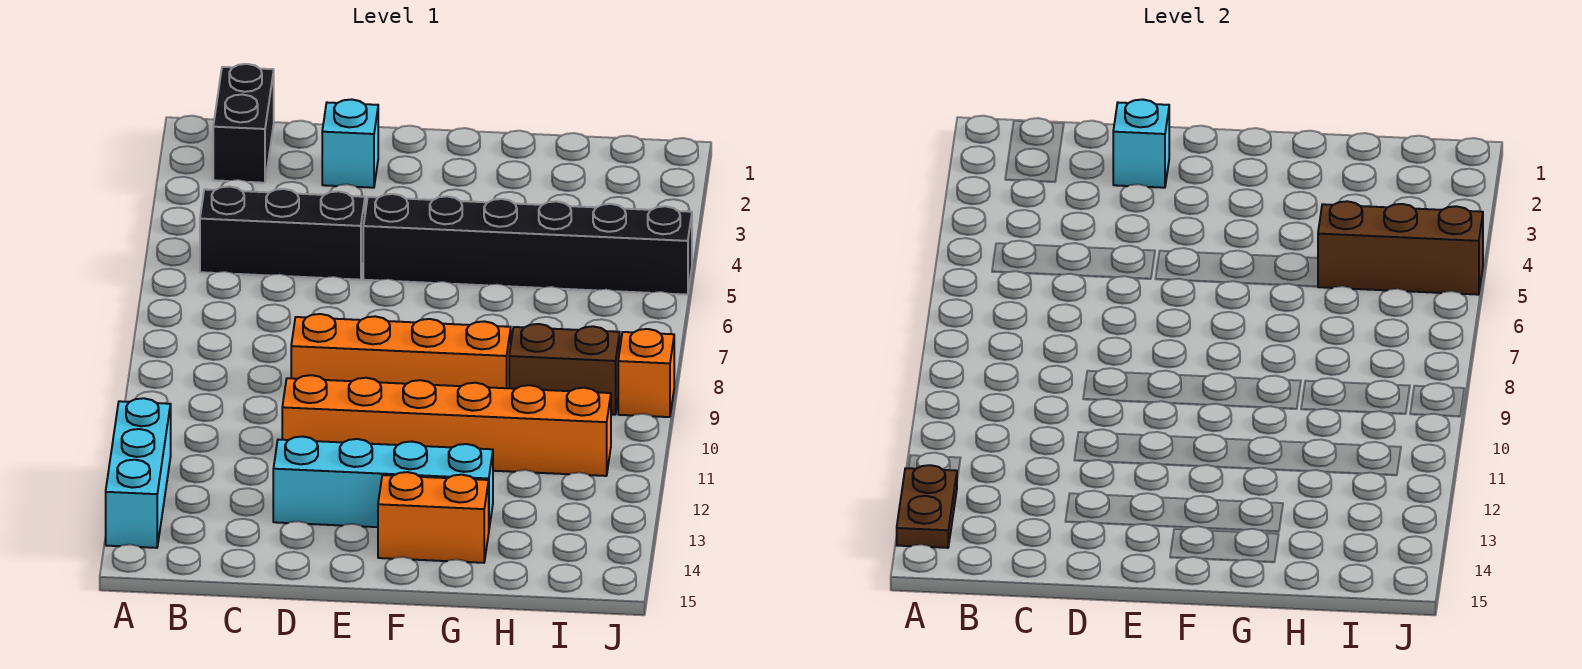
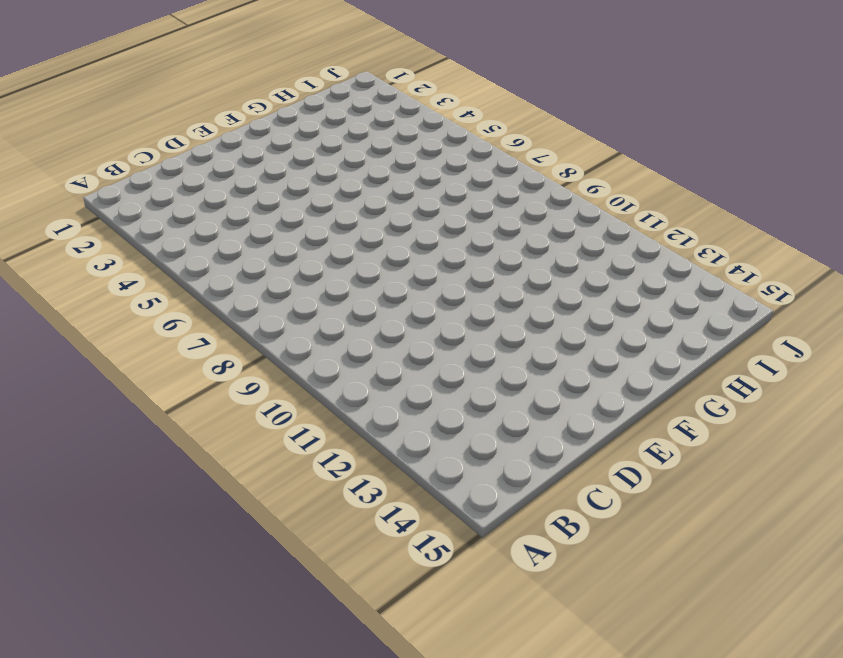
none -> cyan 1x3 brick [106,398,171,548]
none -> black 1x2 brick [213,64,274,183]
none -> black 1x3 brick [200,186,365,280]

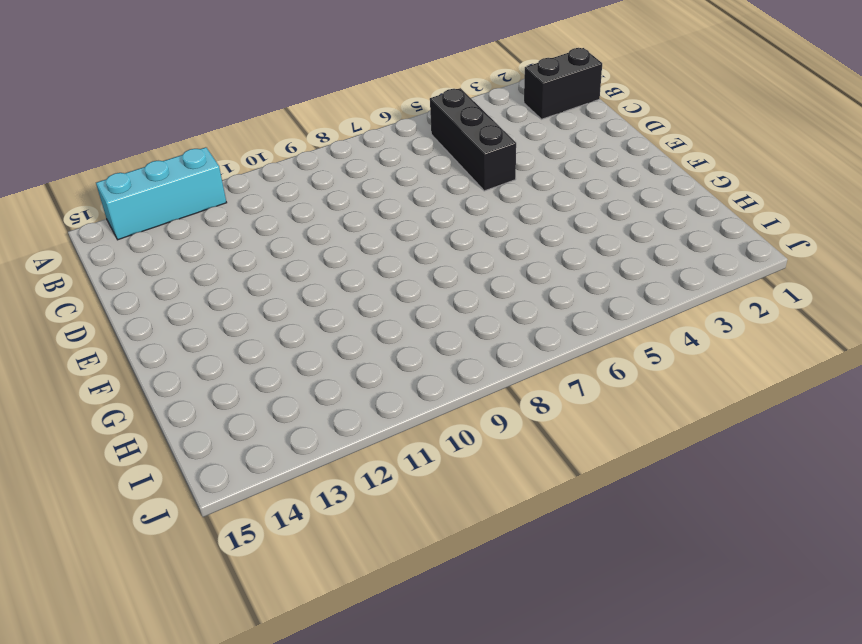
none -> cyan 1x1 brick [322,99,378,188]
none -> orange 1x4 brick [291,314,511,388]
none -> orange 1x6 brick [282,375,611,476]

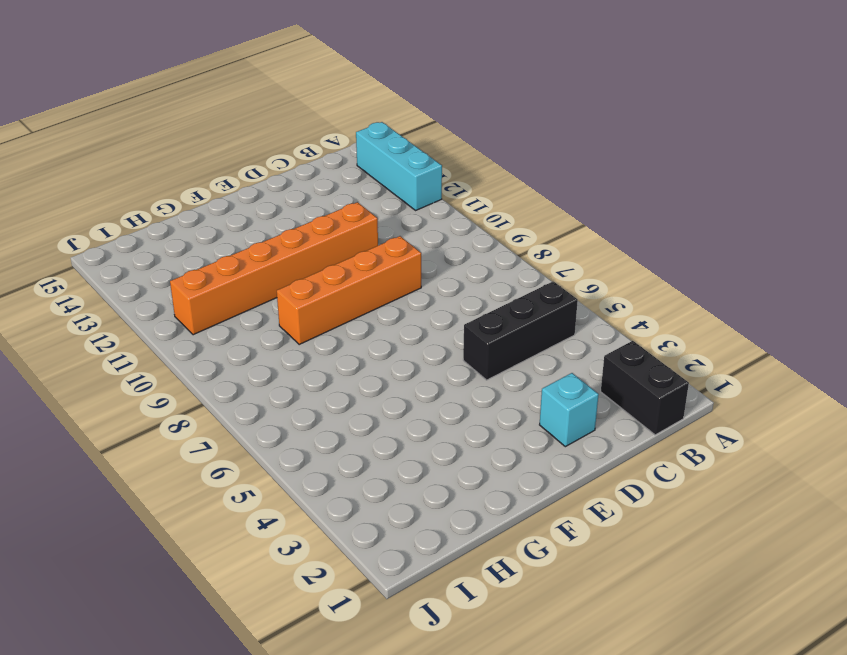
none -> cyan 1x4 brick [273,437,493,528]
none -> black 1x6 brick [363,194,692,295]
none -> orange 1x2 brick [378,472,489,563]

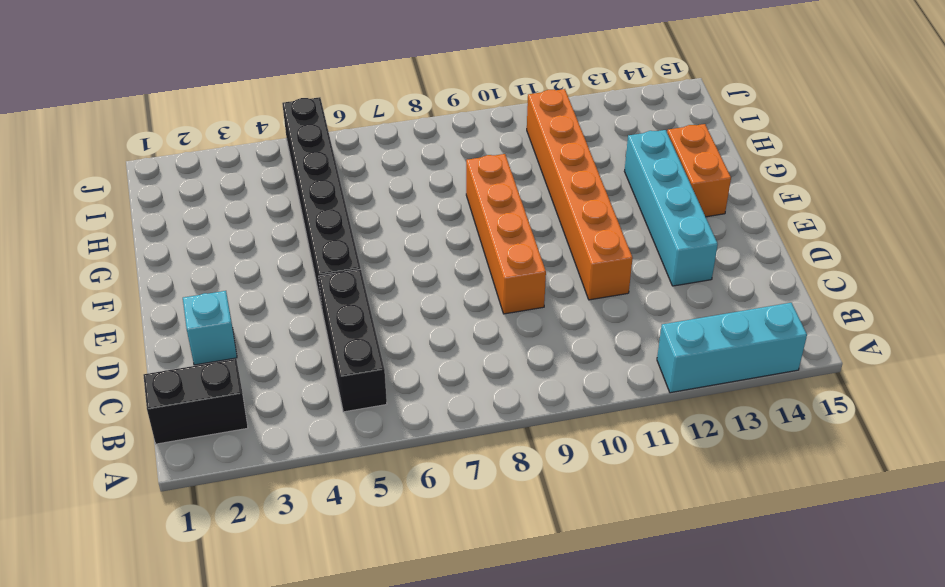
none -> brown 1x2 brick [509,324,620,415]
none -> orange 1x1 brick [618,329,674,417]
none -> brown 1x2 plate [897,465,957,548]

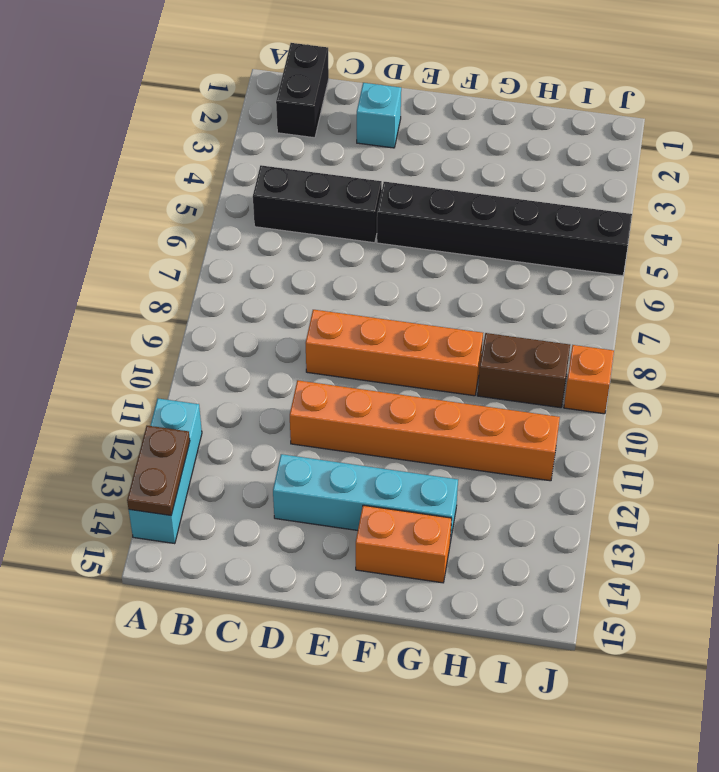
none -> cyan 1x1 brick [1113,99,1169,188]
none -> brown 1x3 brick [1318,201,1483,295]

